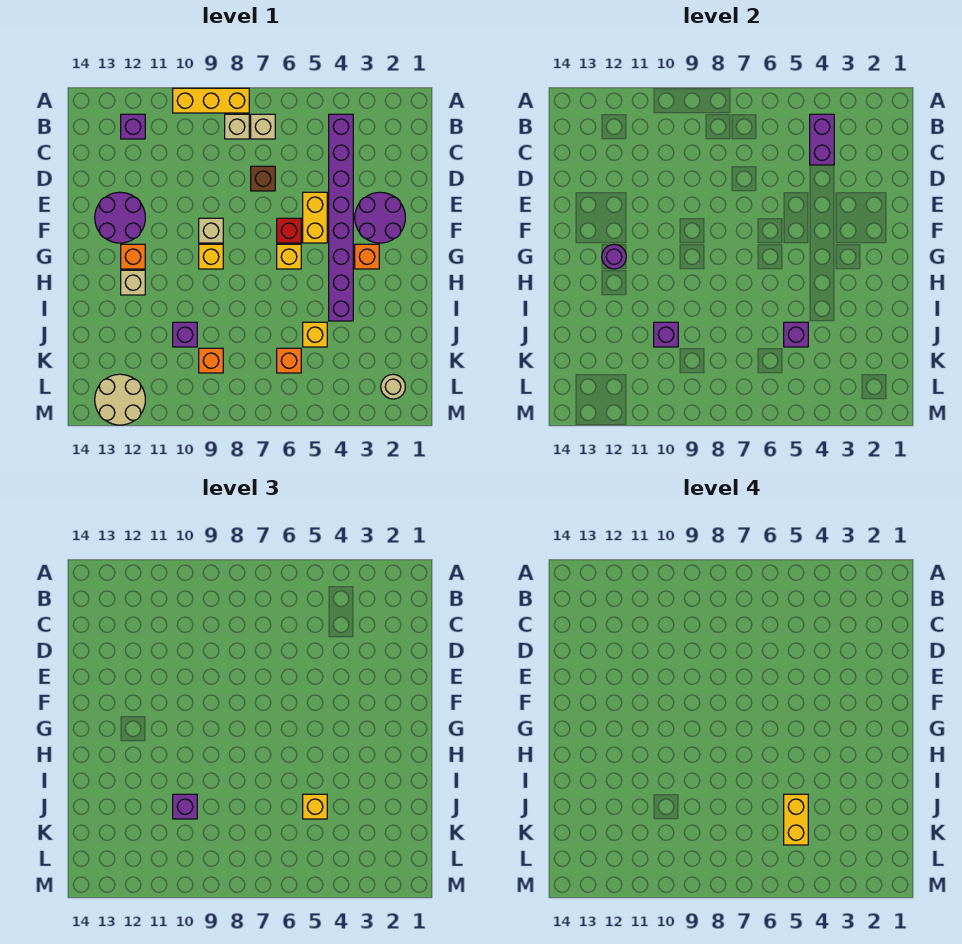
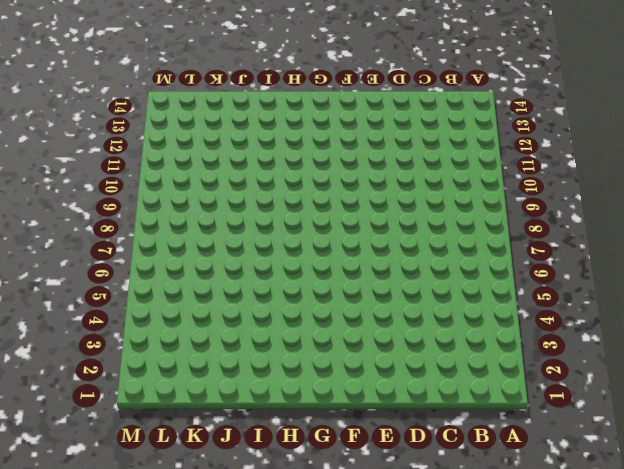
none -> yellow 1x3 brick [173,88,249,113]
none -> purple 1x8 brick [329,114,353,321]
none -> tan 1x1 brick [251,114,275,139]

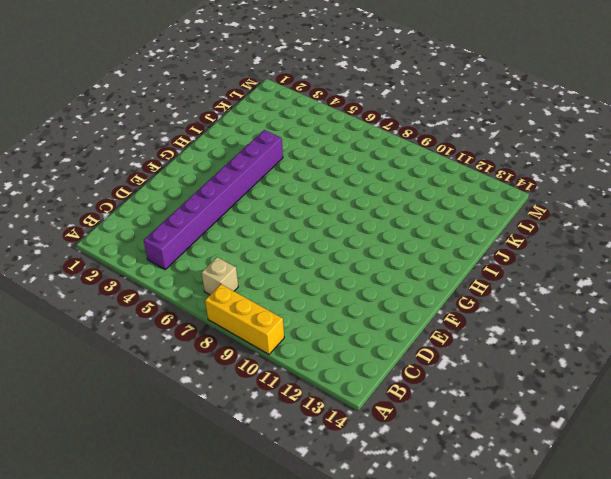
none -> tan 1x1 brick [225,114,249,139]
none -> purple 1x1 brick [121,114,145,139]
none -> brown 1x1 brick [251,166,275,191]

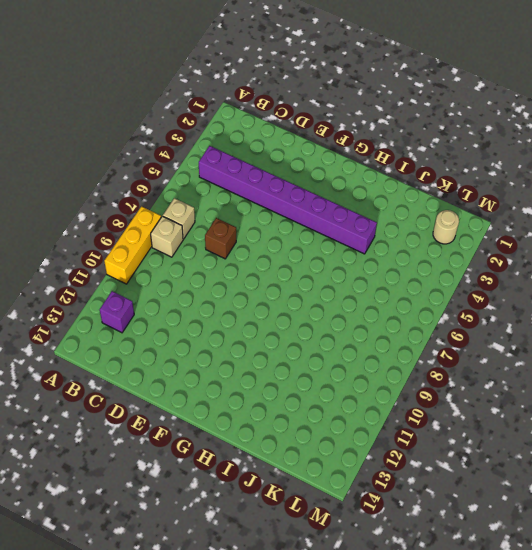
none -> purple 2x2 round brick [355,192,405,243]
none -> yellow 1x2 brick [303,192,327,243]
none -> purple 2x2 round brick [95,192,145,243]

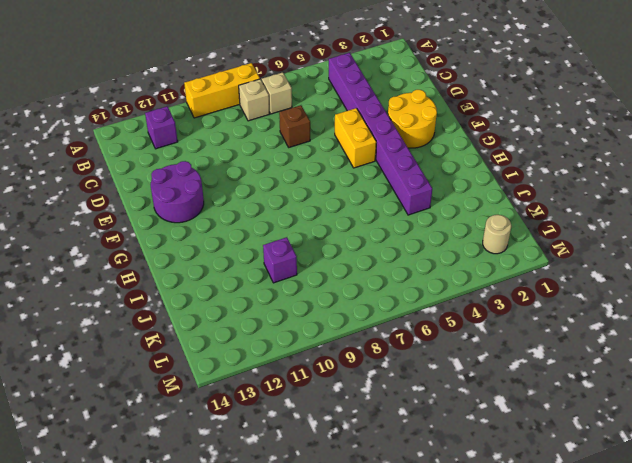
yellow 2x2 round brick [388,90,437,148] -> purple 2x2 round brick [355,192,405,243]
none -> red 1x1 brick [277,218,301,243]
none -> tan 1x1 brick [199,218,223,243]
none -> orange 1x1 brick [355,244,379,269]

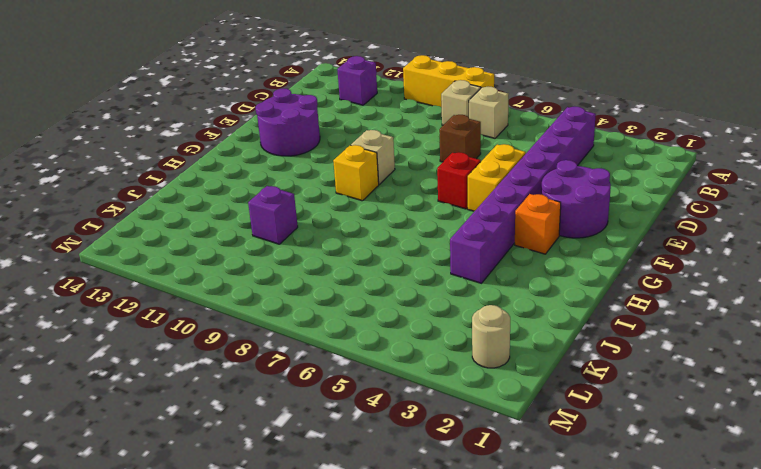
none -> yellow 1x1 brick [277,244,301,269]
none -> orange 1x1 brick [121,244,145,269]
none -> tan 1x1 brick [121,270,145,295]

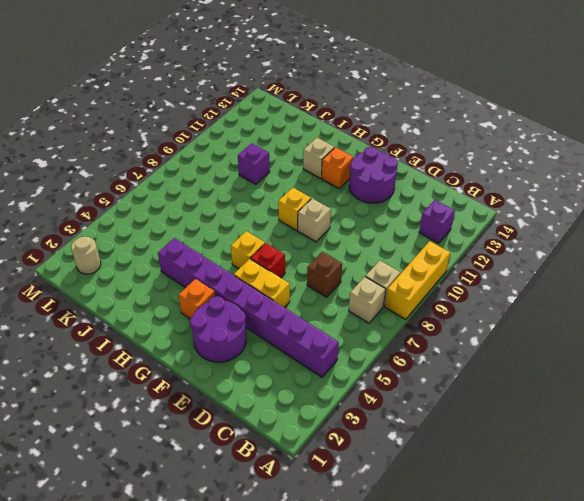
none -> yellow 1x1 brick [303,322,327,347]
none -> orange 1x1 brick [277,348,301,373]
none -> orange 1x1 brick [199,348,223,373]

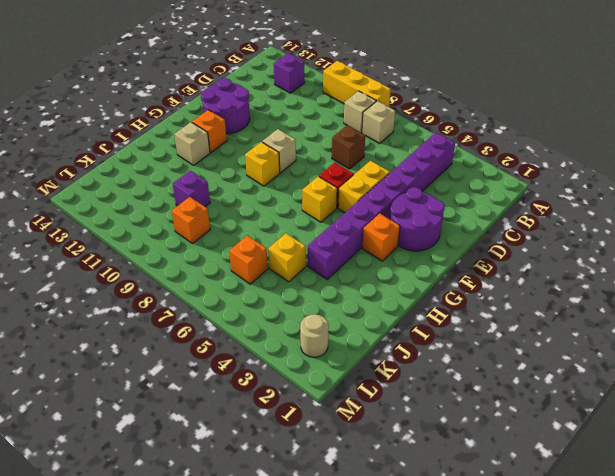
none -> tan 2x2 round brick [95,374,145,425]
none -> purple 1x2 brick [810,114,834,165]
none -> purple 1x1 round brick [602,244,626,269]

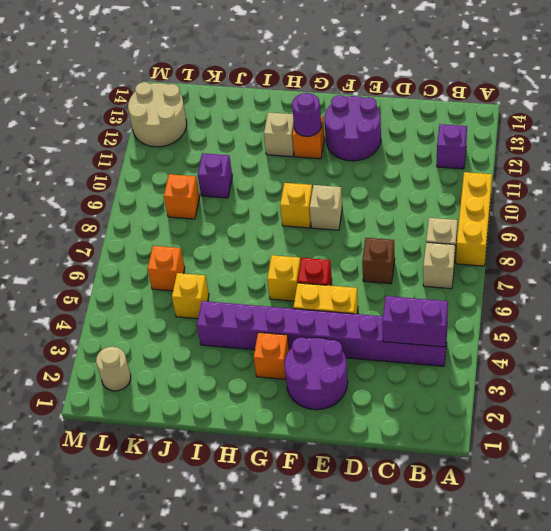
none -> purple 1x1 brick [784,322,808,347]
none -> purple 1x1 brick [654,322,678,347]
none -> yellow 1x1 brick [303,794,327,819]

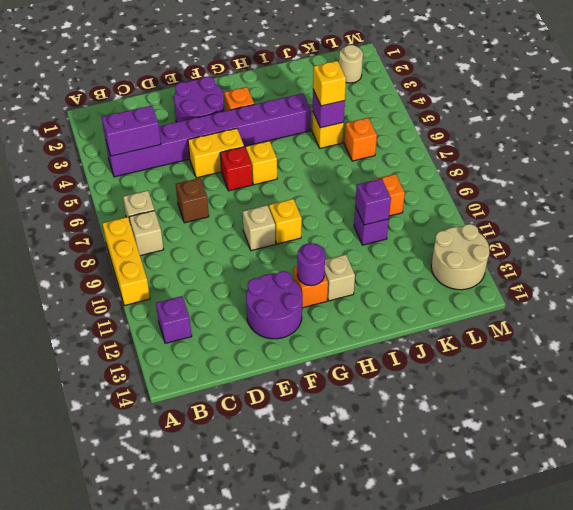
none -> purple 1x1 brick [173,794,197,819]
none -> yellow 1x2 brick [784,794,808,845]

